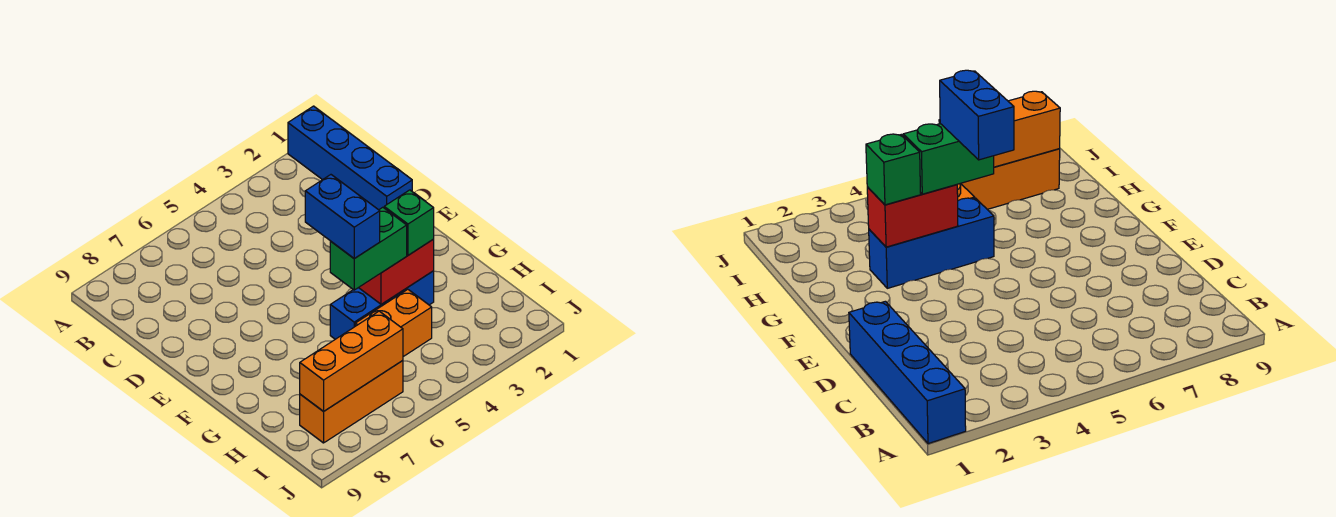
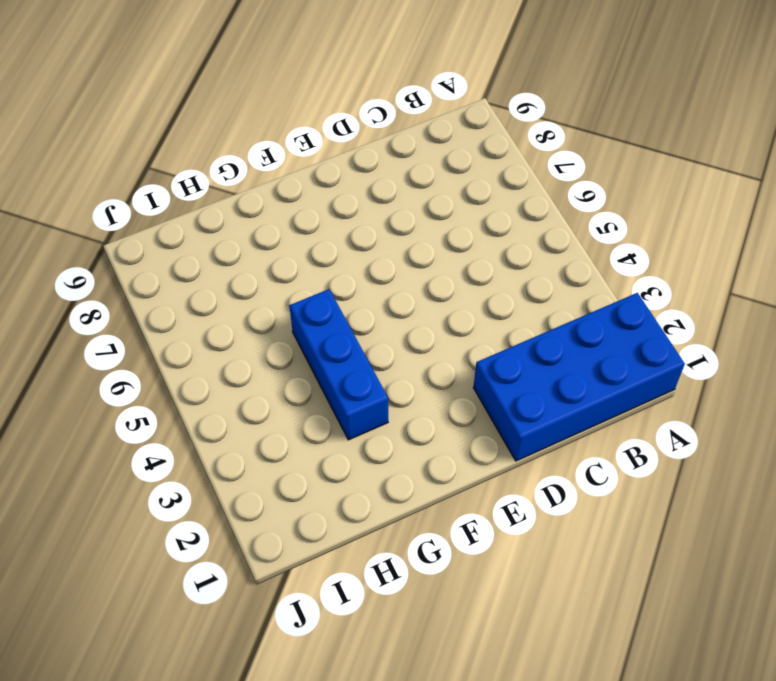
blue 2x4 brick [473,293,685,461] -> blue 1x4 brick [288,106,412,210]
none -> orange 1x2 brick [355,289,432,357]
none -> orange 1x3 brick [300,361,403,443]

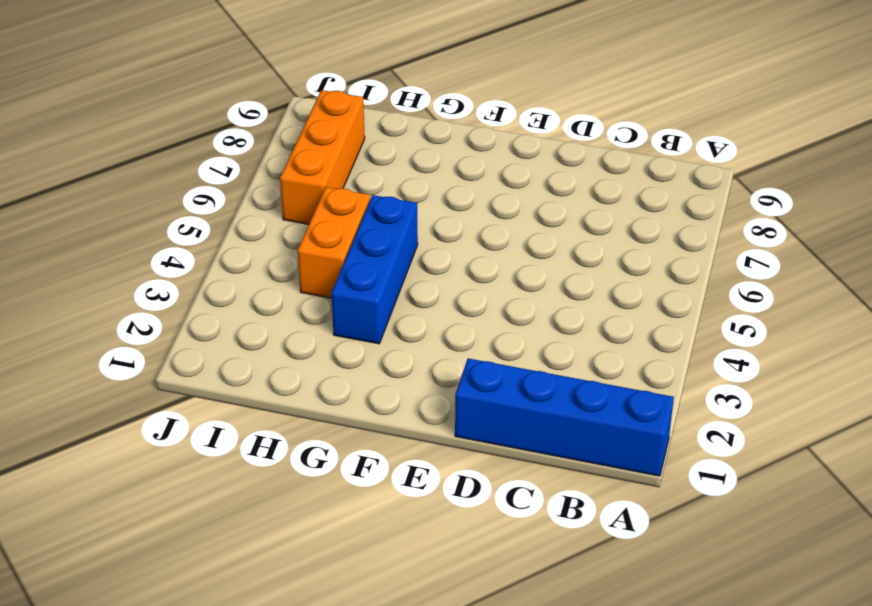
none -> red 1x2 brick [359,240,434,304]
none -> orange 1x3 brick [300,311,403,411]

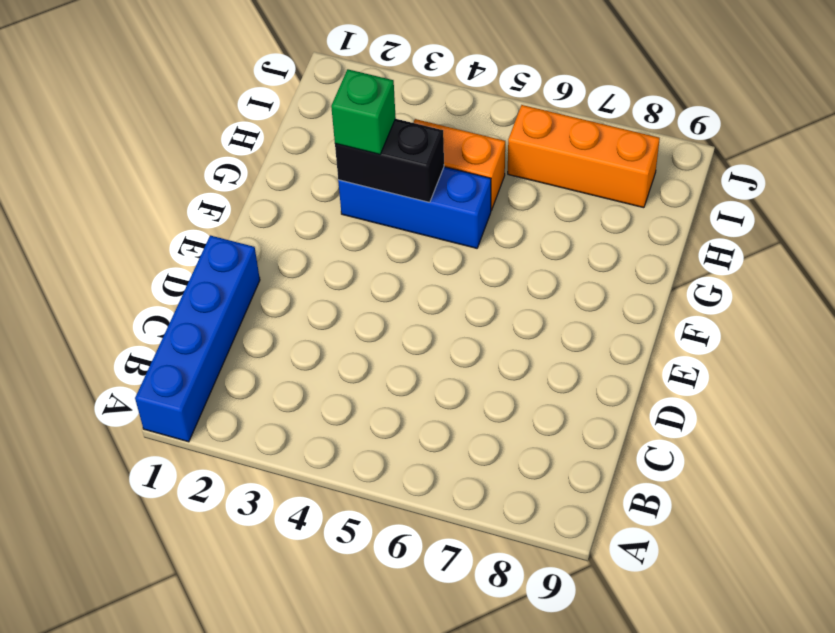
black 1x2 brick [335,119,444,202] -> red 1x2 brick [359,240,434,304]
none -> orange 1x3 brick [300,311,403,411]
none -> green 1x2 brick [330,207,407,290]

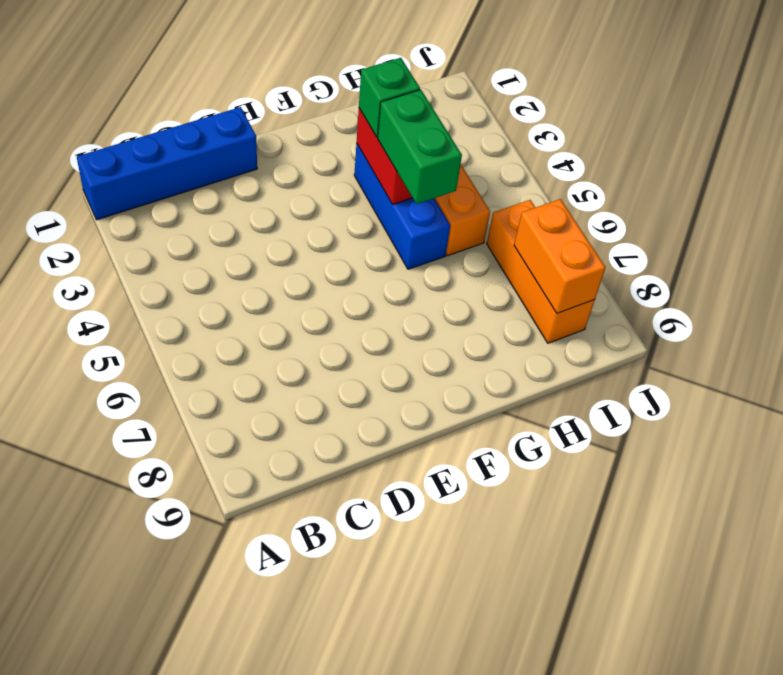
orange 1x2 brick [514,199,606,313] -> orange 1x3 brick [300,311,403,411]
none -> blue 1x2 brick [305,175,380,259]

